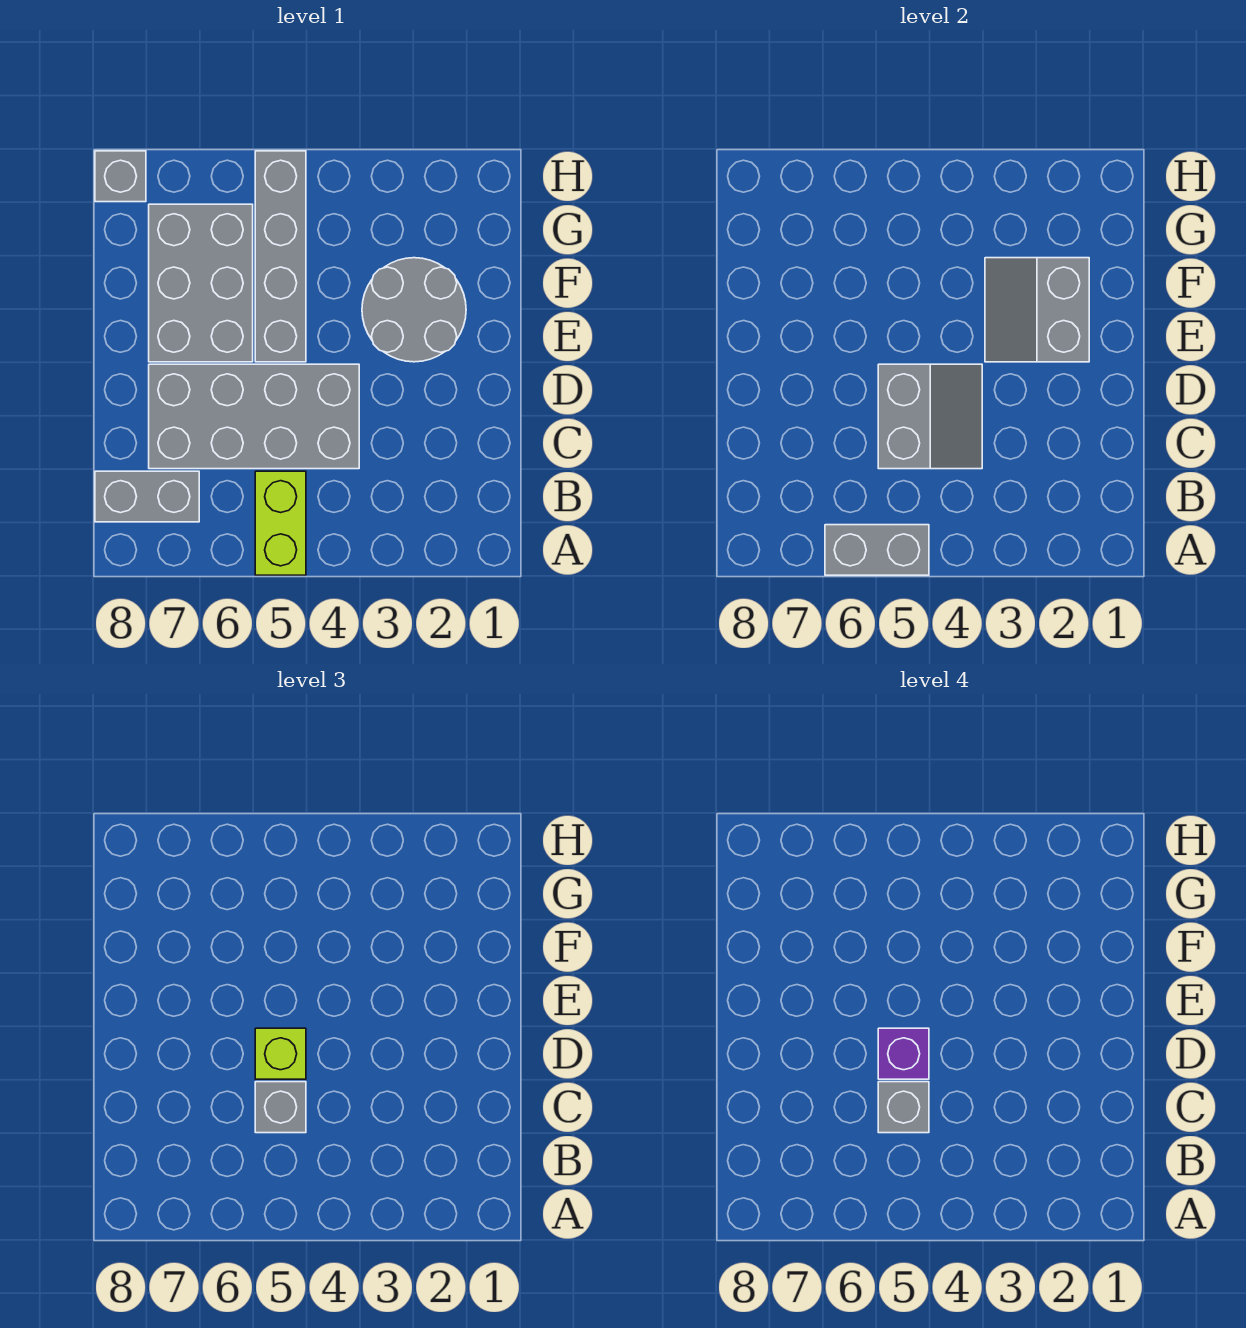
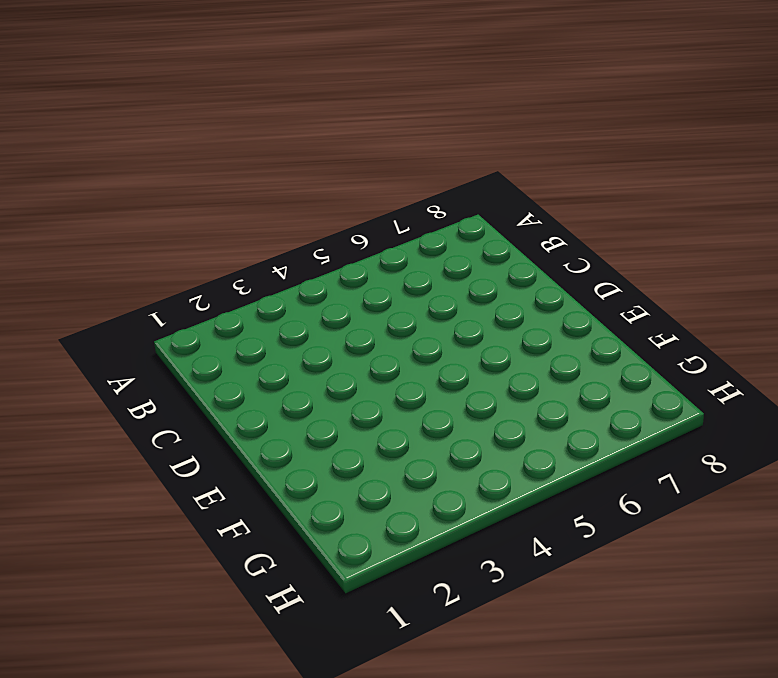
none -> lime 1x2 brick [255,471,306,575]
none -> grey 1x2 brick [95,471,199,522]
none -> grey 2x4 brick [149,364,359,469]

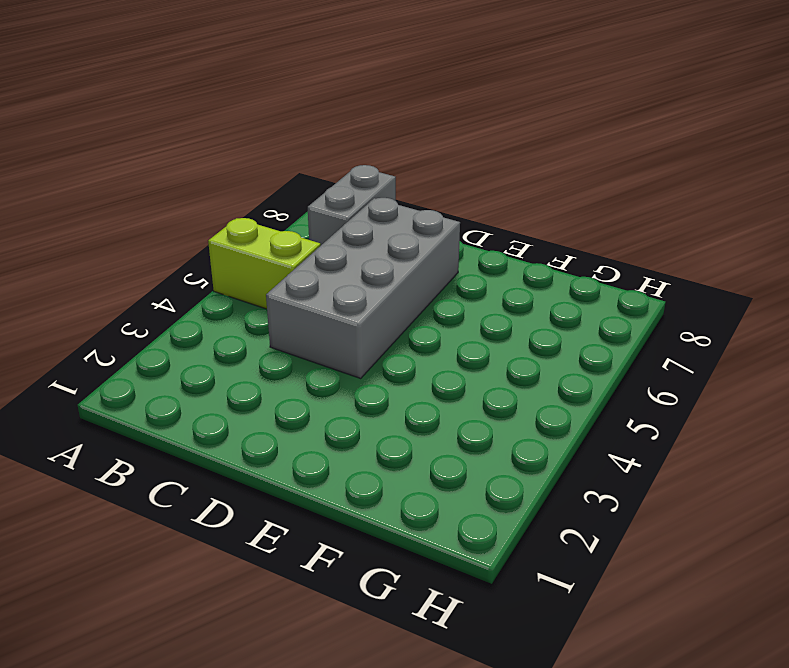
none -> grey 2x2 round brick [362,258,466,362]
none -> grey 1x4 brick [255,151,306,362]
none -> grey 2x3 brick [149,204,253,362]

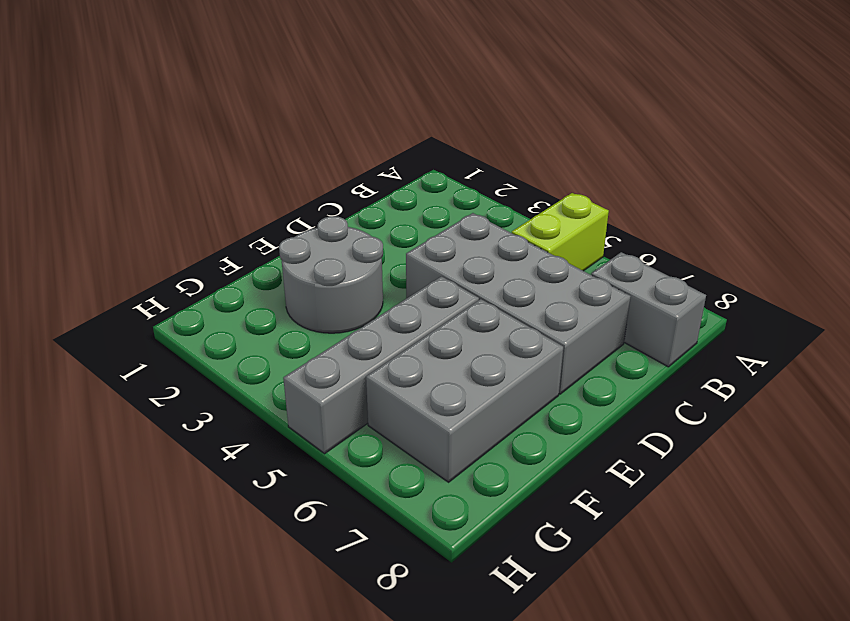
none -> grey 1x1 brick [95,151,146,202]
none -> grey 1x2 brick [825,525,929,575]
none -> grey 2x2 slope [878,364,982,469]

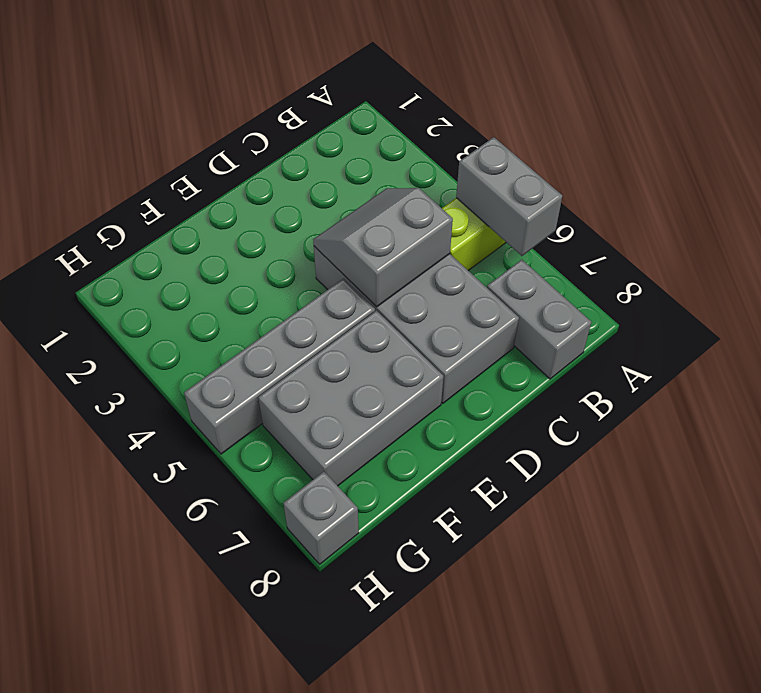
none -> grey 2x2 round brick [362,258,466,362]
none -> grey 2x2 slope [985,258,1089,362]
none -> grey 1x1 brick [255,1082,306,1133]

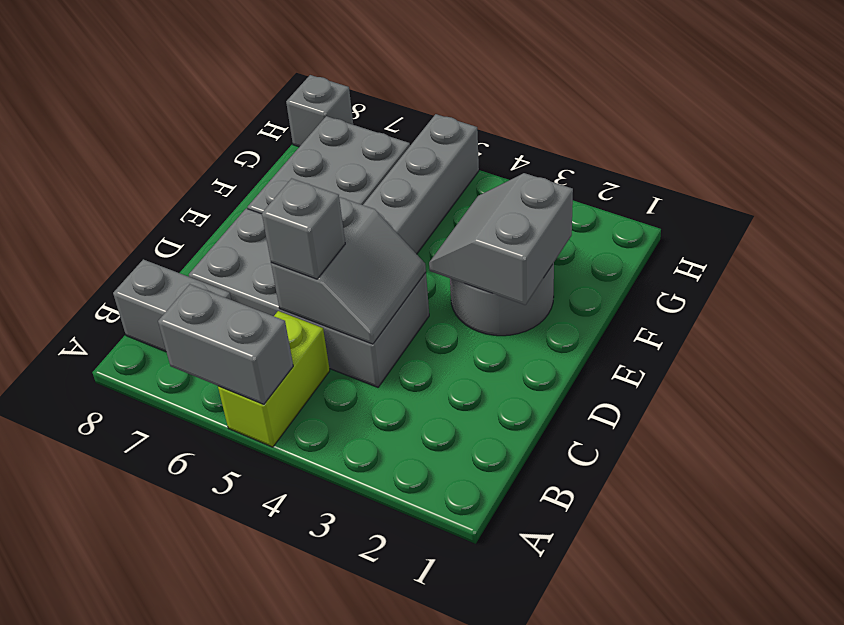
none -> lime 1x1 brick [255,1028,306,1079]
none -> grey 1x1 brick [878,1082,929,1133]
none -> purple 1x1 brick [878,1028,929,1079]

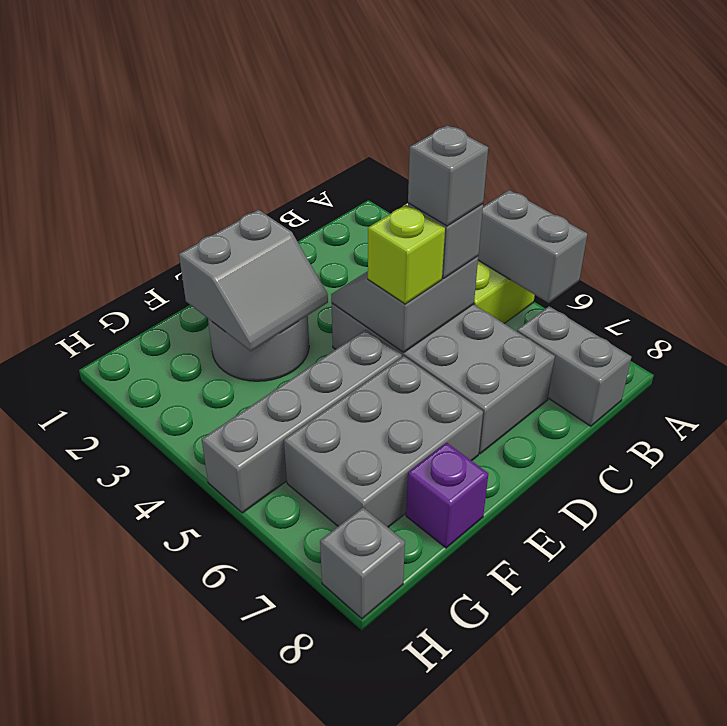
purple 1x1 brick [406,443,488,548] -> purple 1x1 brick moved to [878,1028,929,1079]

